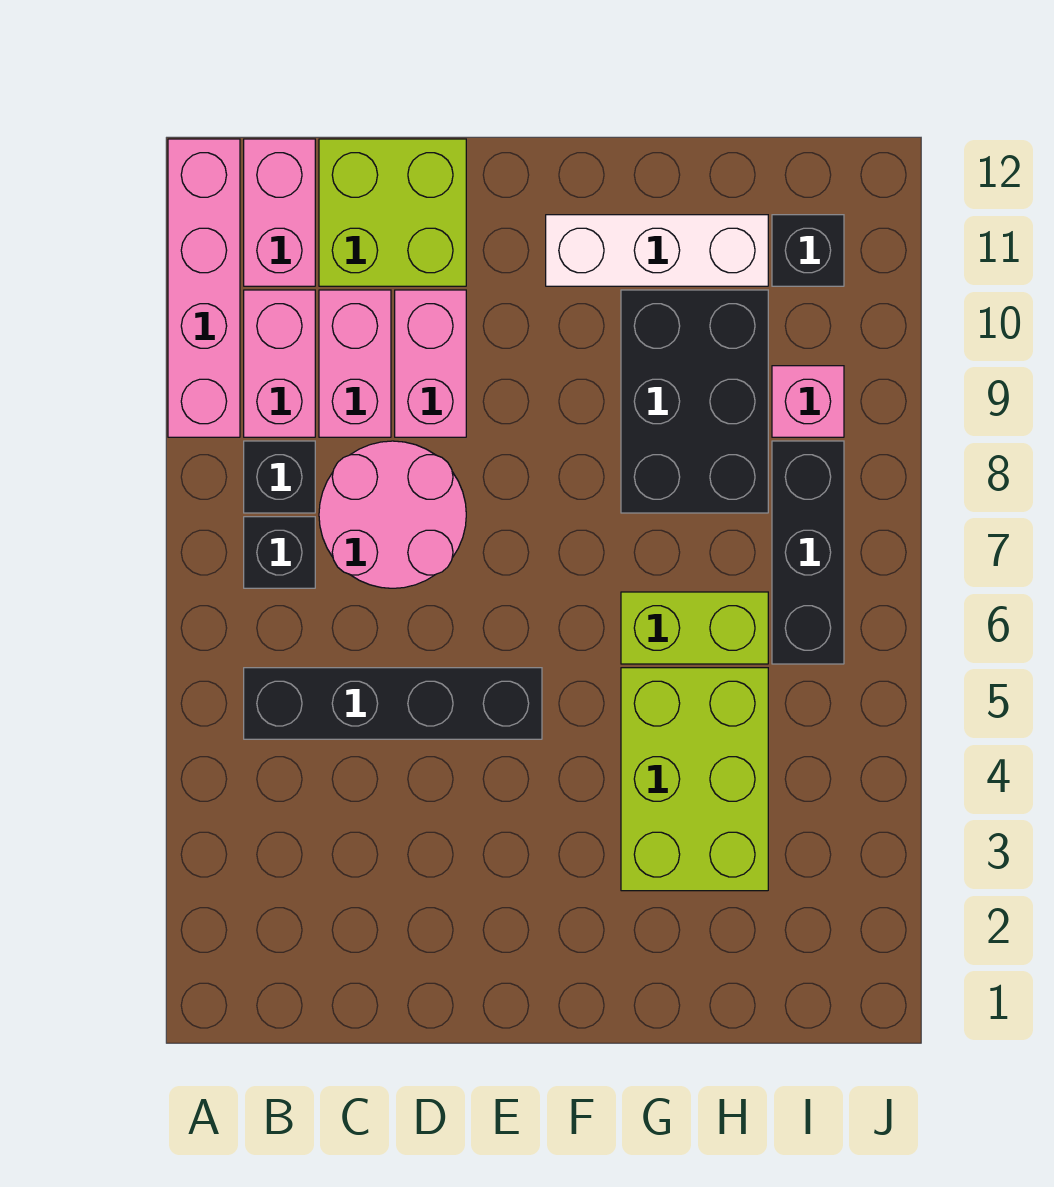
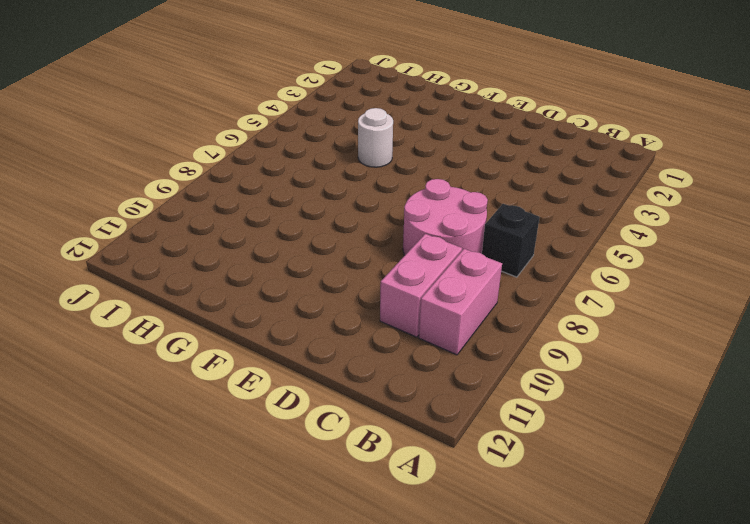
white 1x1 round brick [358,108,393,167] -> lime 2x3 brick [621,668,768,891]
none -> pink 1x4 brick [168,139,240,437]
none -> black 1x4 brick [244,668,542,739]
none -> black 1x1 brick [244,441,315,513]

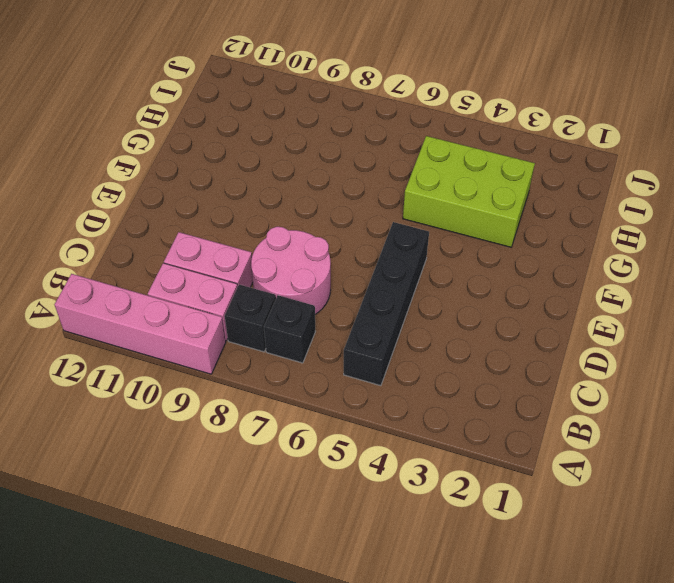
none -> pink 1x2 brick [244,139,315,286]
none -> lime 2x2 brick [319,139,466,286]
none -> pink 1x2 brick [395,290,466,437]

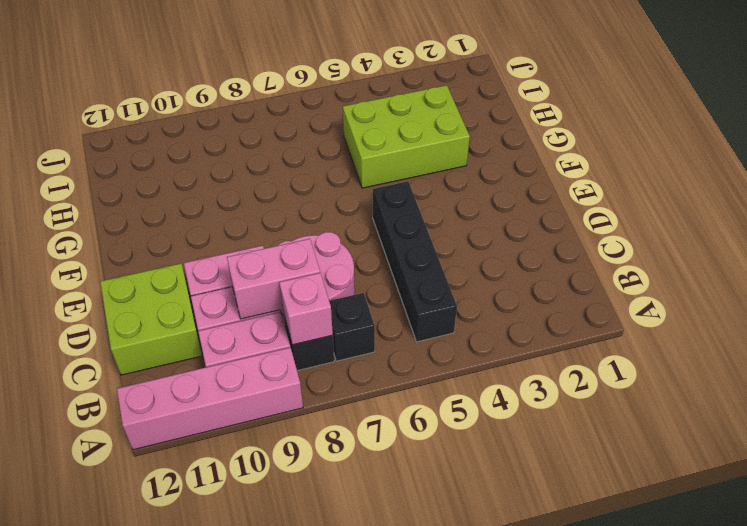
pink 1x1 brick [279,273,333,345] -> pink 1x1 brick moved to [772,366,844,437]
pink 1x2 brick [227,239,320,319] -> pink 1x2 brick moved to [244,139,315,286]
none -> white 1x3 brick [546,215,768,286]
none -> lime 1x2 brick [621,592,768,664]
none -> black 2x3 brick [621,290,768,513]

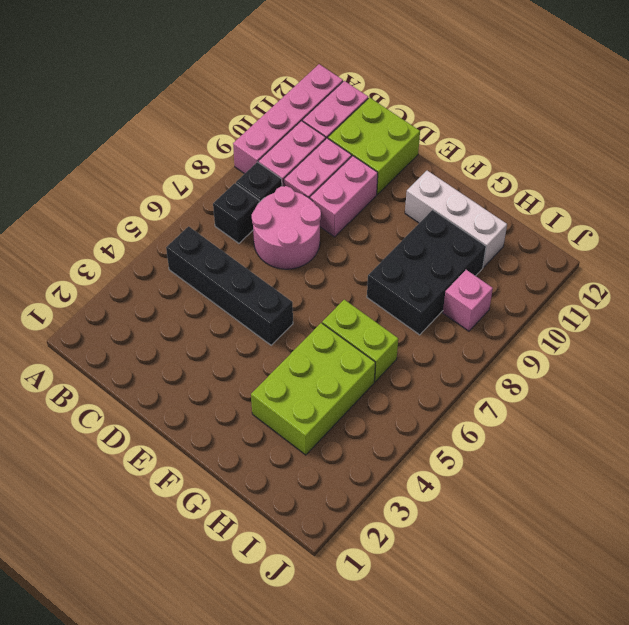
none -> black 1x3 brick [772,441,844,664]
none -> black 1x1 brick [772,215,844,286]

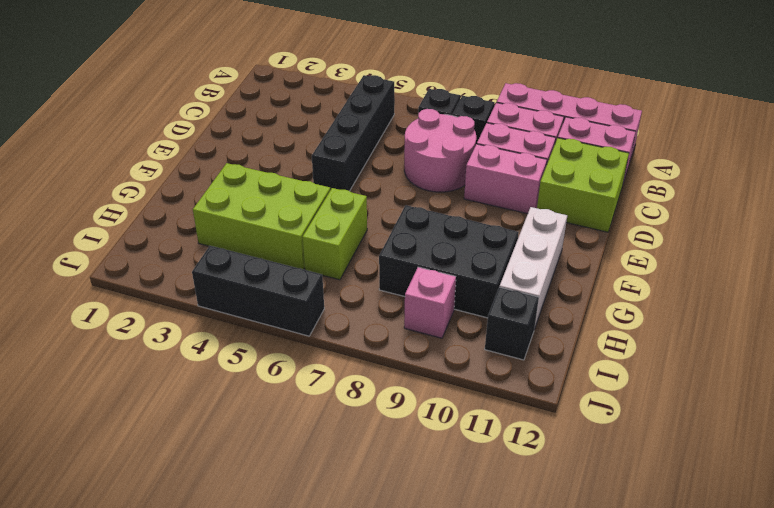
black 1x3 brick [192,246,324,336] -> black 1x3 brick moved to [772,441,844,664]

